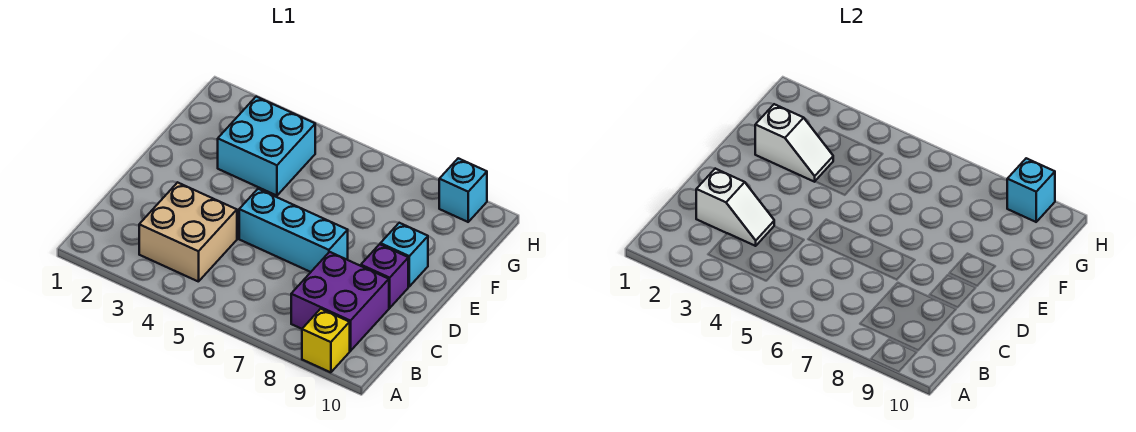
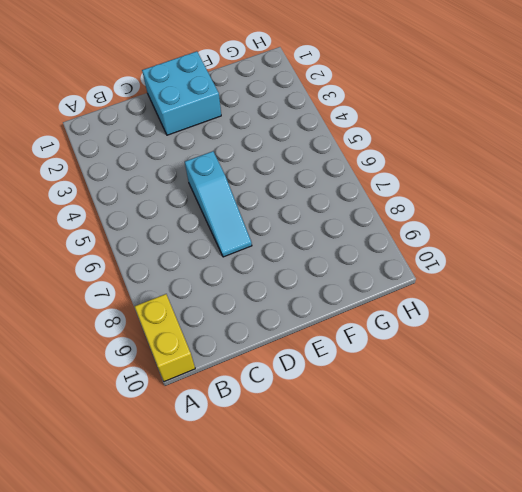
yellow 1x2 brick [135,294,195,382] -> yellow 1x1 brick [302,309,350,372]
cyan 2x2 brick [142,51,221,135] -> cyan 2x2 brick moved to [218,97,315,196]
cyan 1x3 slope [185,151,252,257] -> cyan 1x3 brick [239,189,348,272]
none -> tan 2x2 brick [139,182,237,282]
none -> purple 2x2 brick [291,252,389,351]

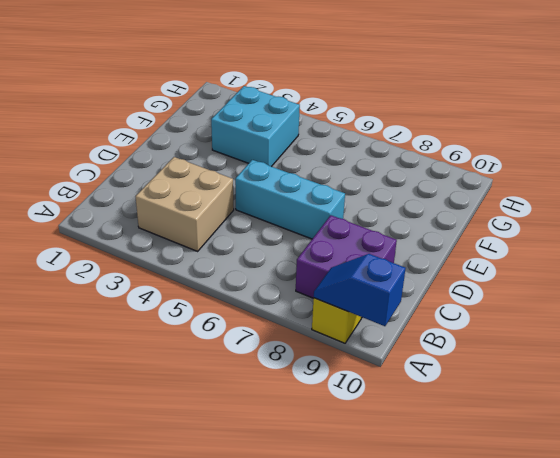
blue 1x2 slope [314,254,406,326] -> none
none -> purple 1x1 brick [361,244,408,308]
none -> cyan 1x1 brick [380,223,428,286]

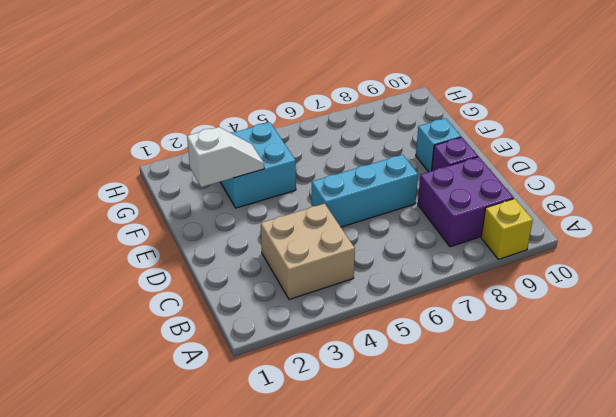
none -> cyan 1x1 brick [439,158,487,222]
none -> white 1x2 slope [696,169,774,246]

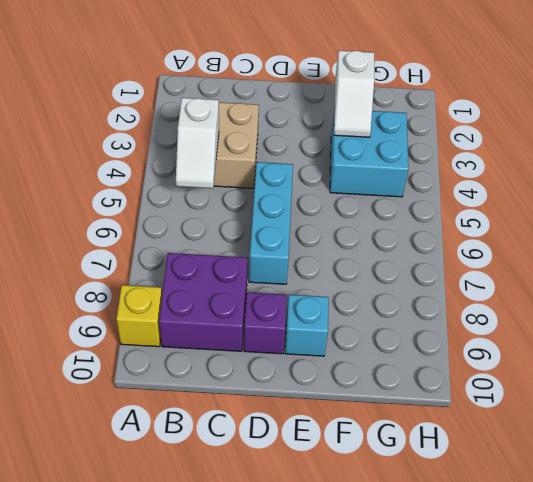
white 1x2 slope [176,98,219,188] -> white 1x2 slope moved to [696,169,774,246]
none -> cyan 1x1 brick [439,158,487,222]
none -> cyan 1x1 brick [1007,158,1055,222]

